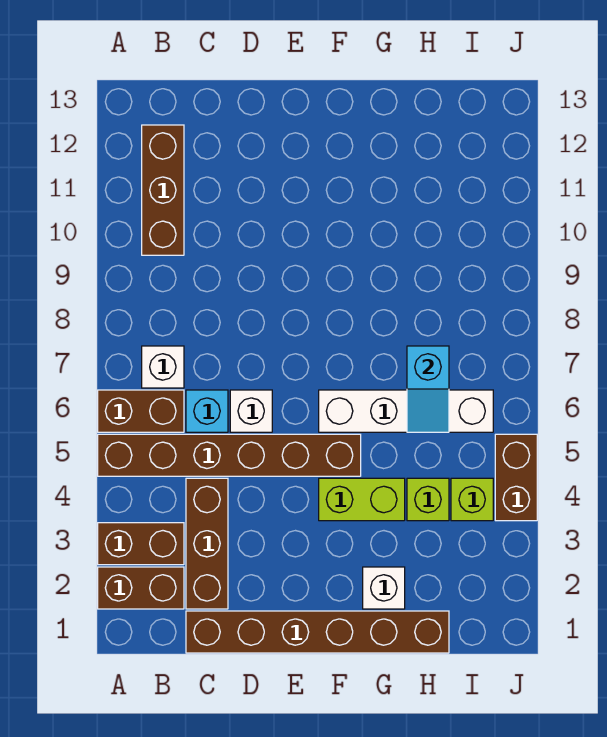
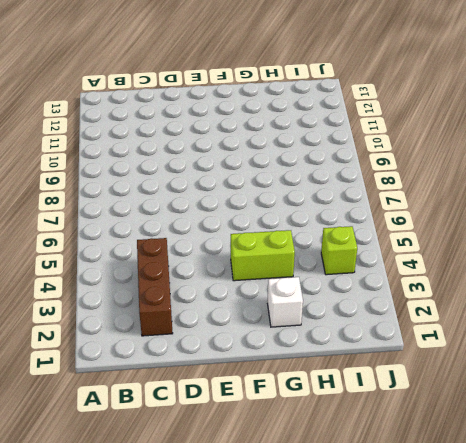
none -> brown 1x2 brick [98,567,184,609]
none -> brown 1x2 brick [98,523,184,565]
none -> brown 1x6 brick [98,434,361,476]

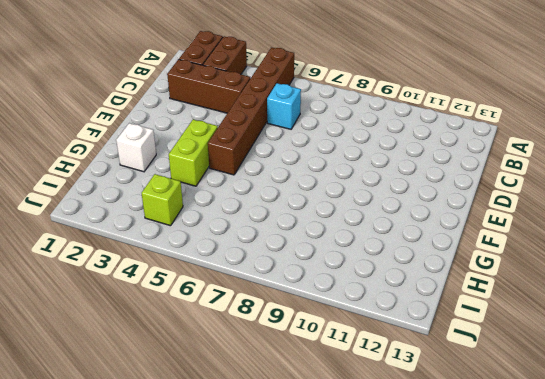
none -> brown 1x2 brick [98,390,184,432]
none -> white 1x1 brick [142,346,184,388]
none -> brown 1x3 brick [142,125,184,255]

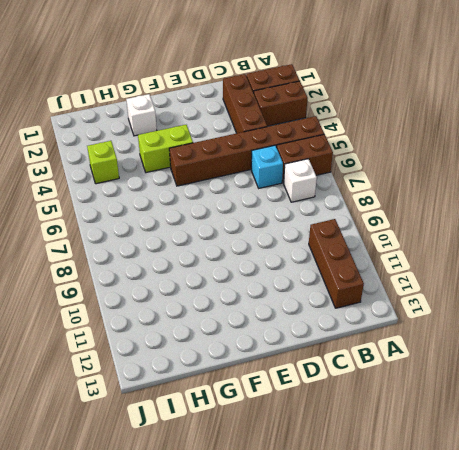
none -> brown 1x6 brick [186,611,449,653]
none -> white 1x1 brick [230,390,272,432]
none -> white 1x4 brick [319,390,493,432]

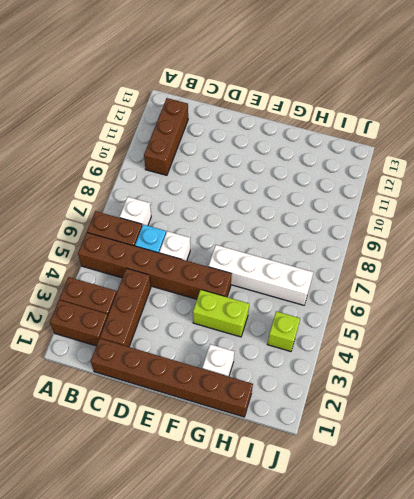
none -> lime 1x1 brick [407,478,449,521]
none -> brown 1x2 brick [495,434,537,521]
none -> cyan 1x2 slope [407,346,449,432]

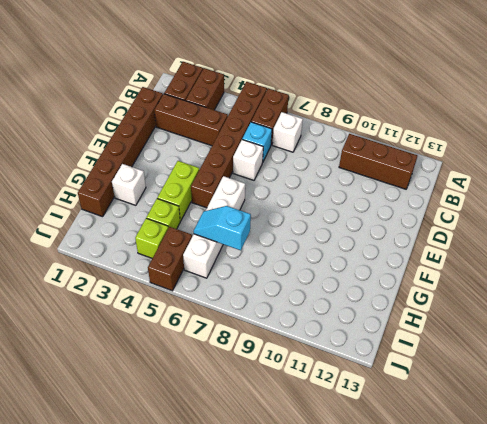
brown 1x2 brick [148,227,192,291] -> brown 1x2 brick turned to [495,434,537,521]

